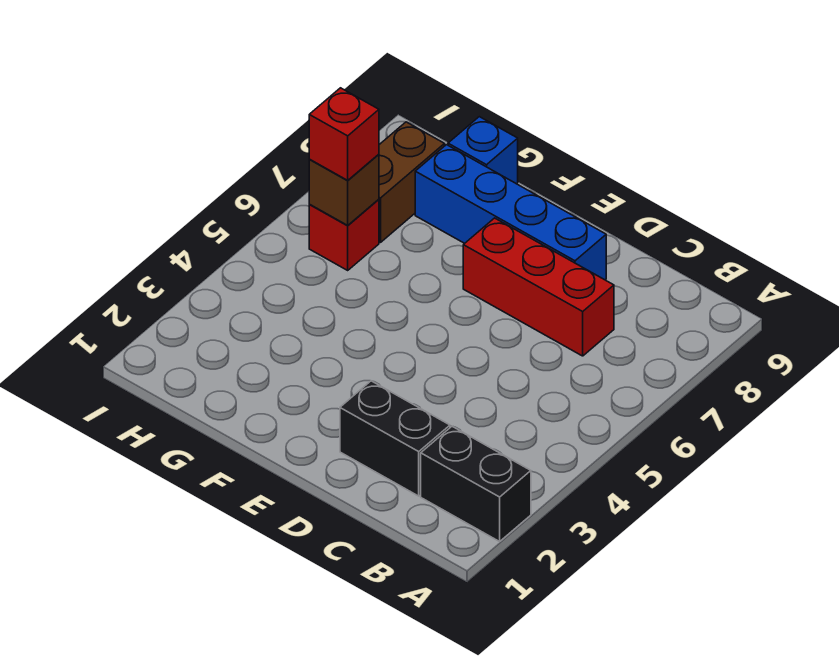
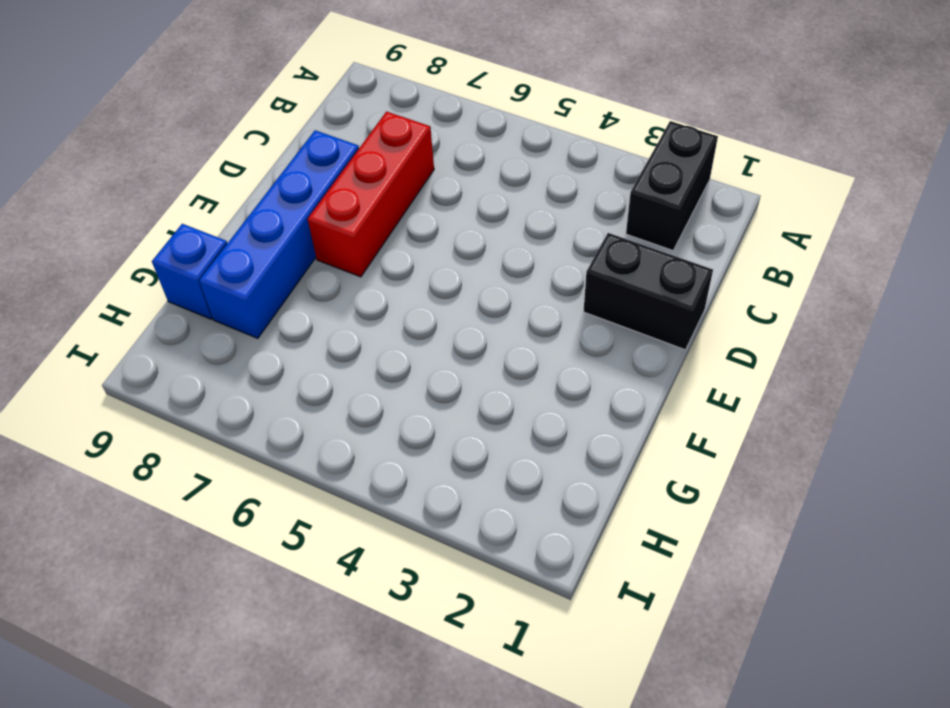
black 1x2 brick [584,233,713,350] -> black 1x2 brick turned to [340,381,450,496]
none -> red 1x1 brick [309,199,379,270]
none -> brown 1x2 brick [379,122,445,242]

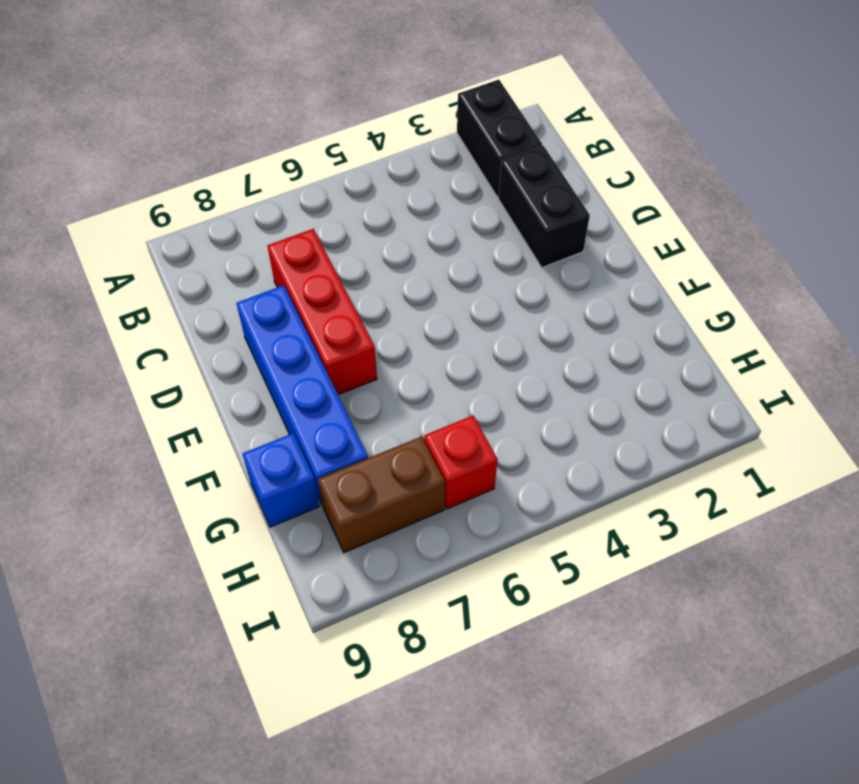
none -> brown 1x1 brick [309,154,379,226]
none -> red 1x1 brick [309,88,379,180]

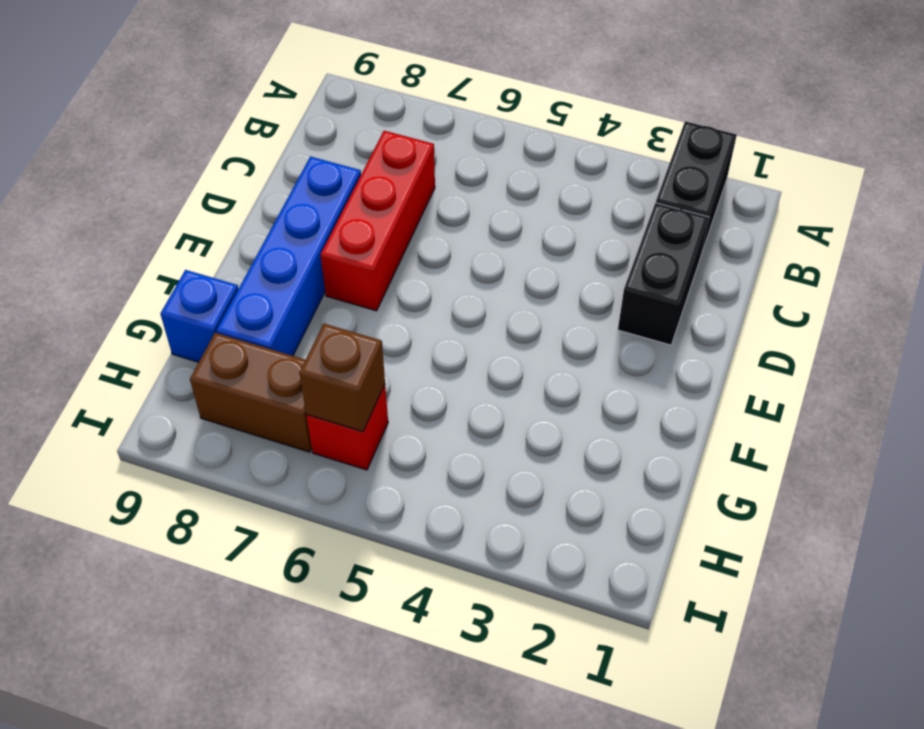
none -> red 1x1 brick [309,88,379,180]

